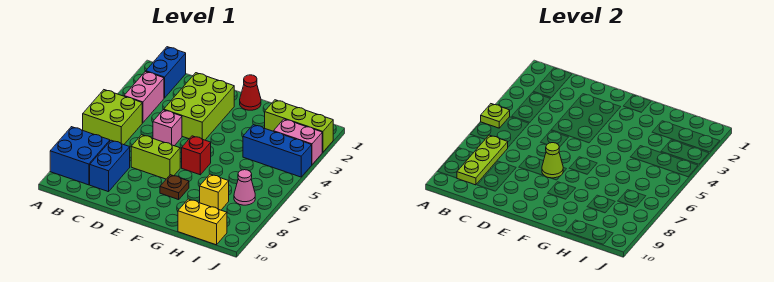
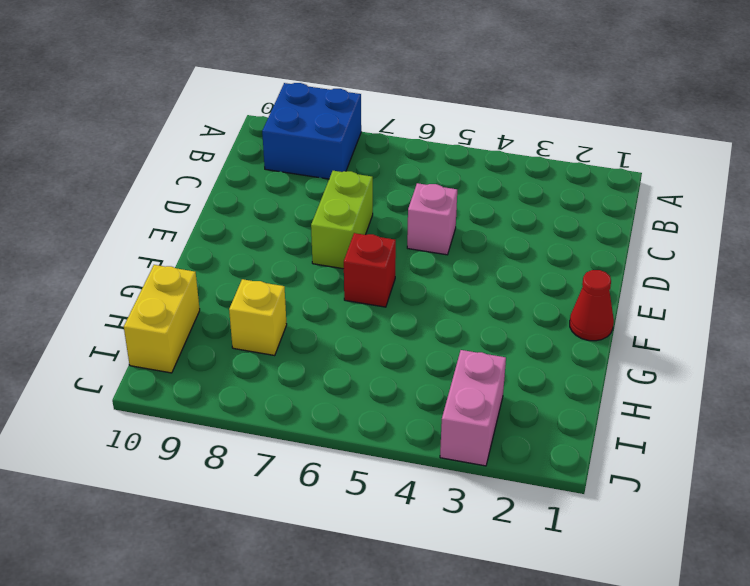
none -> lime 2x2 brick [83,90,142,145]
none -> blue 1x2 brick [146,47,186,98]
none -> pink 1x2 brick [124,71,164,123]

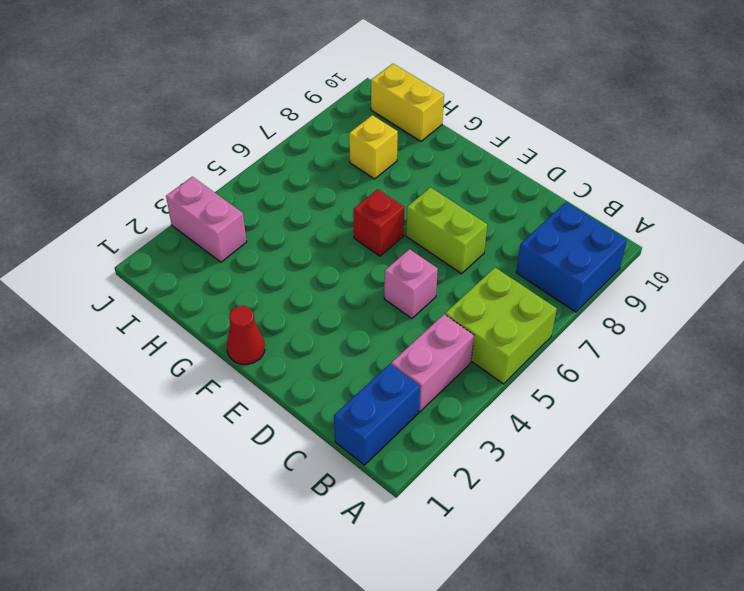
none -> blue 1x2 brick [90,140,130,192]
none -> lime 2x3 brick [164,73,234,140]
none -> brown 1x1 plate [160,175,189,200]

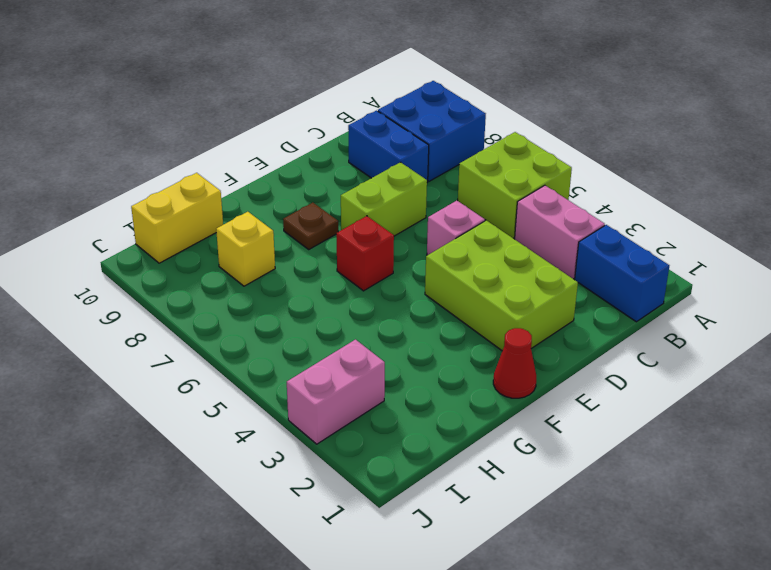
none -> lime 1x3 brick [265,100,333,152]
none -> blue 1x3 brick [243,125,312,177]
none -> pink 1x1 cone [234,170,255,205]

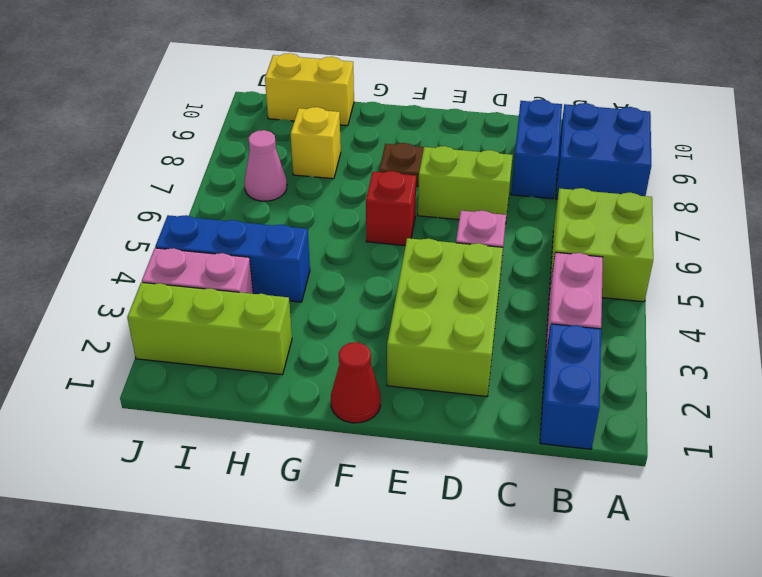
none -> lime 1x1 plate [481,104,510,128]
none -> lime 1x3 plate [457,135,508,185]
none -> lime 1x1 cone [542,143,563,178]

